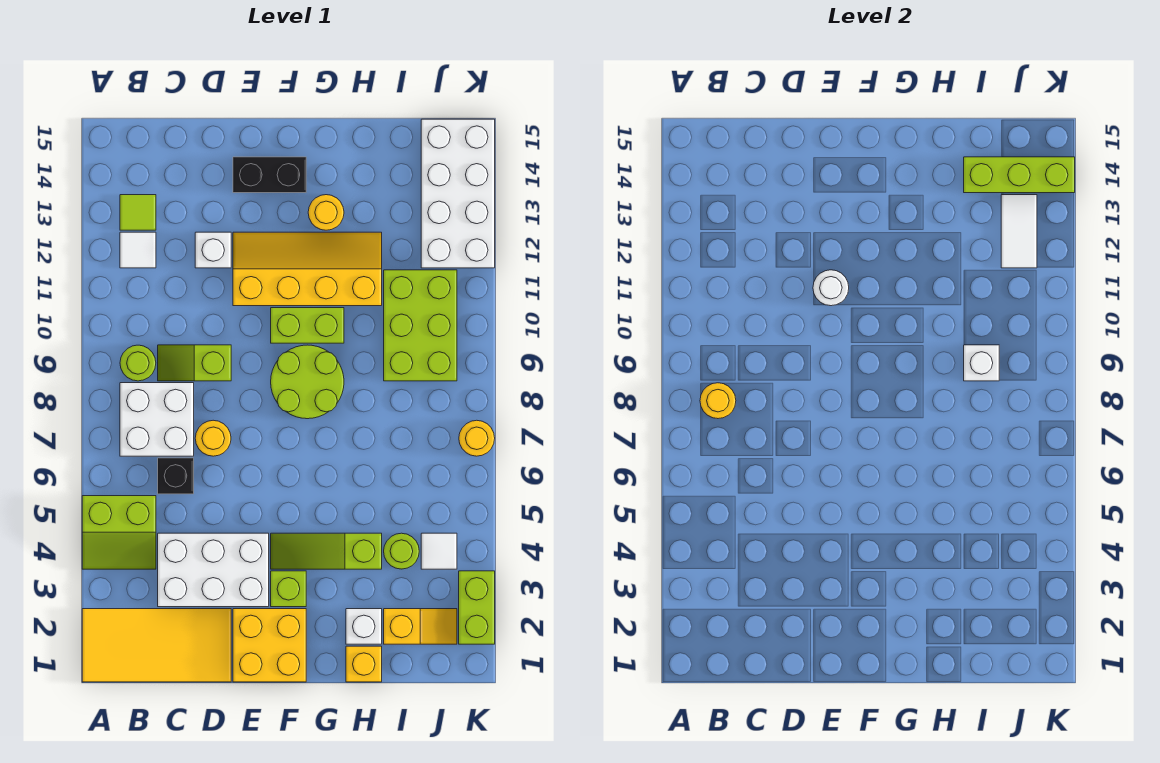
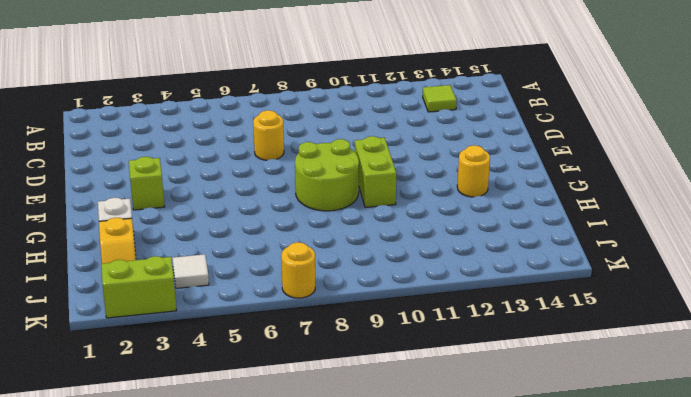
none -> yellow 2x4 tile [82,609,231,682]
none -> lime 2x2 slope [82,496,156,569]
none -> white 2x2 brick [120,383,194,456]
none -> lime 1x1 round brick [120,345,156,381]

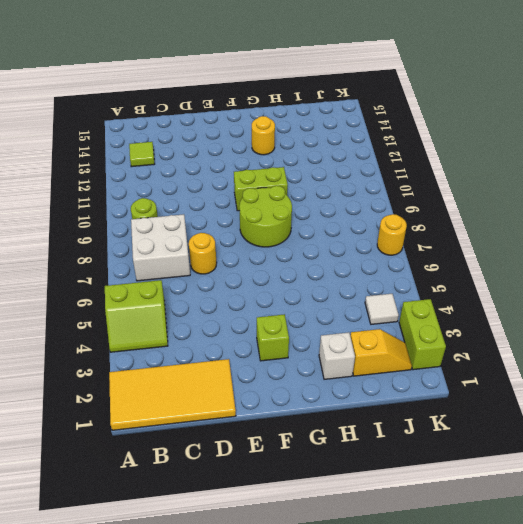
none -> white 1x1 tile [120,232,156,268]
none -> white 2x3 brick [158,533,269,607]
none -> black 1x1 brick [158,458,194,494]
none -> lime 1x2 slope [158,345,231,381]

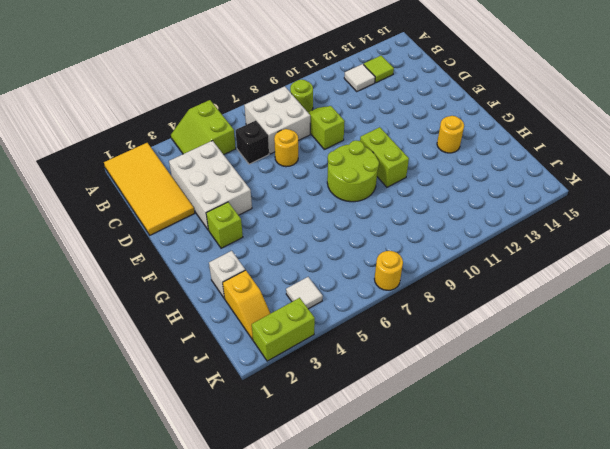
none -> white 1x1 brick [195,232,231,268]
none -> yellow 2x2 brick [233,609,306,682]
none -> yellow 2x4 slope [233,232,382,306]
none -> black 1x2 brick [233,157,306,193]

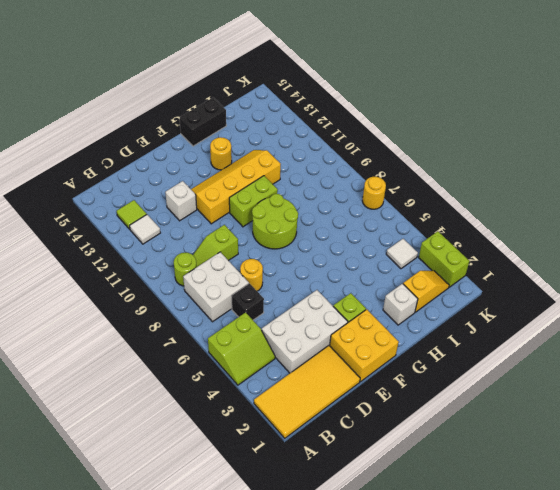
black 1x2 brick [180,98,226,146] -> black 1x2 brick moved to [233,157,306,193]
none -> lime 1x3 slope [271,533,382,569]
none -> yellow 1x1 brick [346,646,382,682]
none -> lime 1x1 round brick [384,533,419,569]
none -> lime 2x3 brick [384,270,457,381]

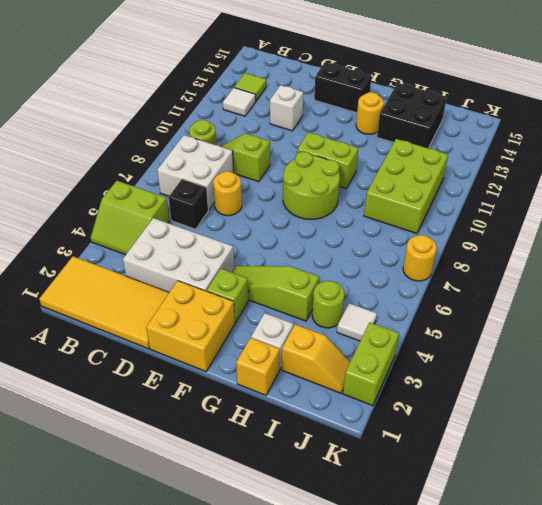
black 2x2 brick [377,83,447,148] -> none
none -> yellow 2x4 slope [233,232,382,306]
none -> white 2x4 brick [421,119,495,268]
none -> yellow 1x1 round brick [700,383,736,419]
none -> white 1x1 round brick [813,270,849,306]

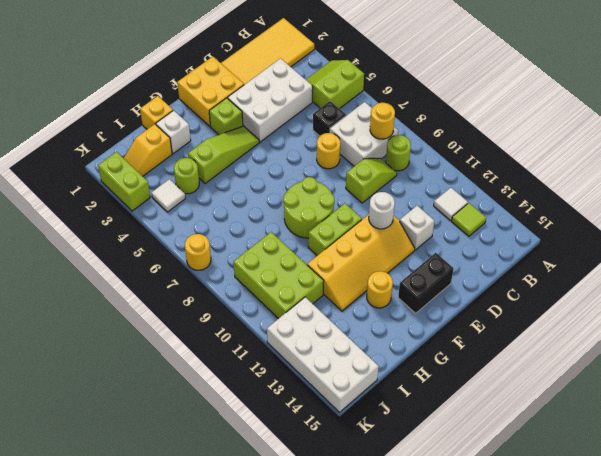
none -> white 1x1 brick [964,345,999,381]
none -> lime 1x3 brick [964,157,1075,193]
none -> white 1x2 tile [1001,195,1037,268]

